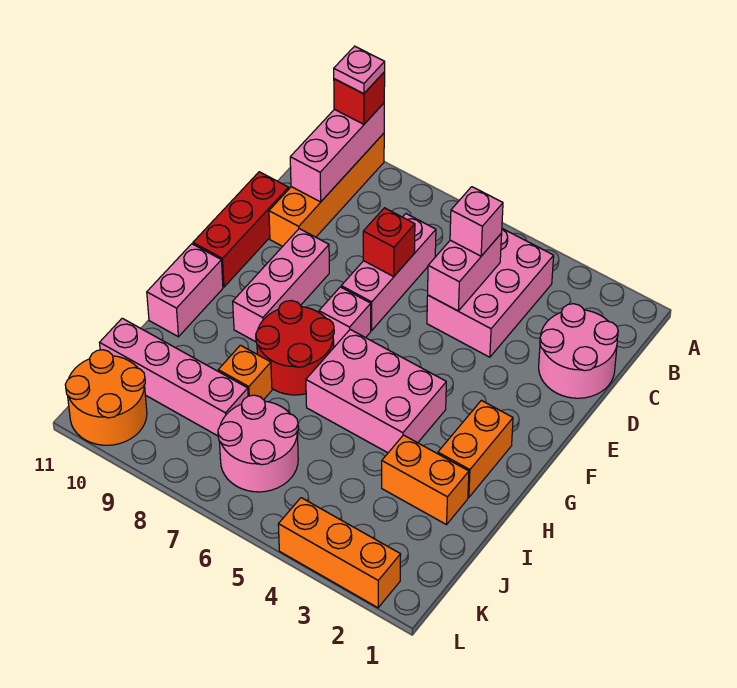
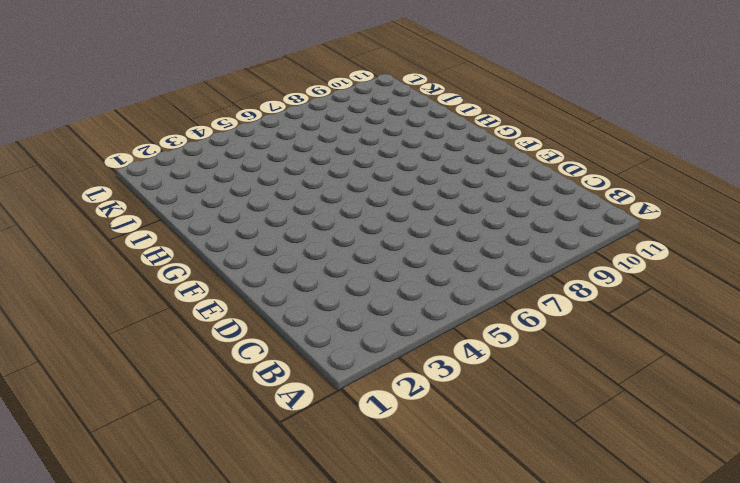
none -> orange 1x4 brick [269,133,384,246]
none -> pink 2x3 brick [427,229,554,357]
none -> pink 2x2 round brick [539,304,618,398]

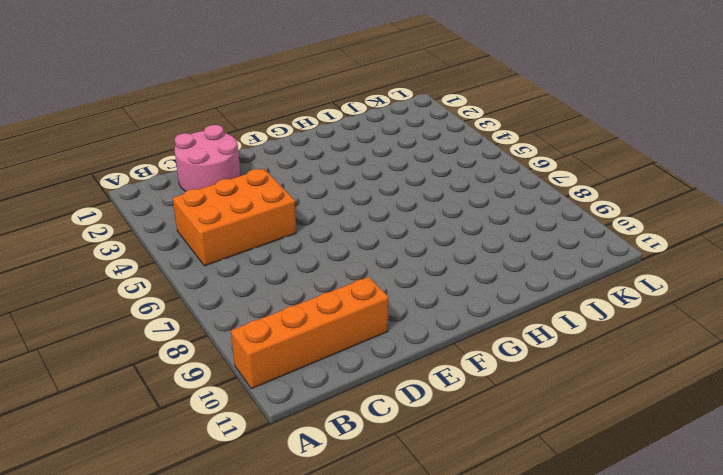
orange 2x3 brick [173,169,296,266] -> pink 2x3 brick [427,229,554,357]
none -> pink 1x3 brick [341,214,436,330]
none -> red 1x3 brick [193,172,289,287]
none -> pink 1x3 brick [233,229,329,342]

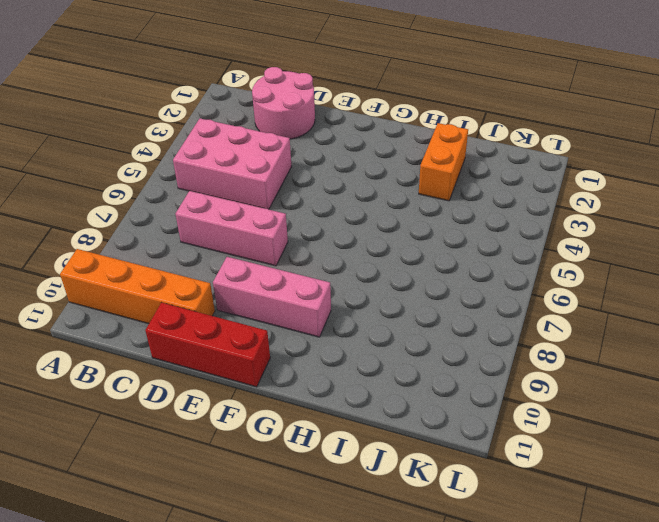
none -> pink 1x1 brick [319,287,371,347]
none -> orange 1x2 brick [438,400,513,498]
none -> pink 2x3 brick [306,330,446,453]

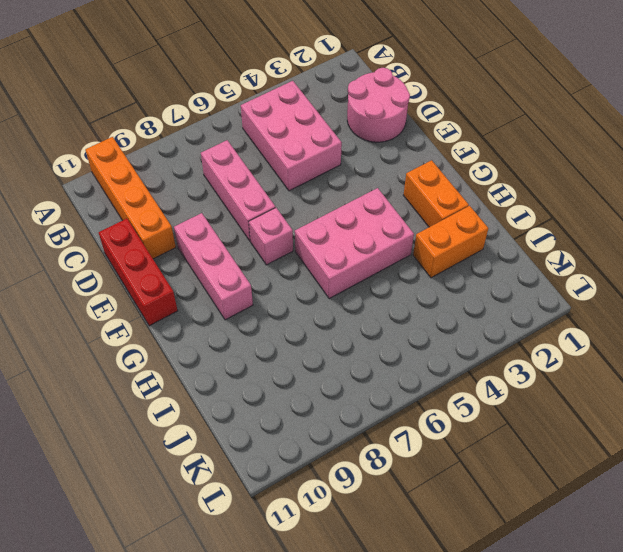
none -> red 2x2 round brick [256,301,334,395]
none -> pink 1x2 brick [147,244,223,337]
none -> orange 1x1 brick [218,345,272,400]

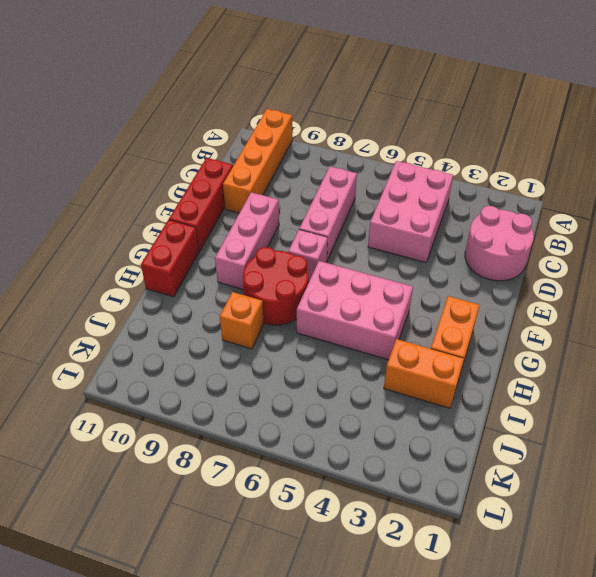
red 1x2 brick [141,220,199,297] -> pink 1x2 brick [147,244,223,337]
none -> pink 2x2 round brick [218,395,298,492]
none -> pink 1x4 brick [100,318,248,436]
none -> orange 2x2 round brick [65,350,147,445]

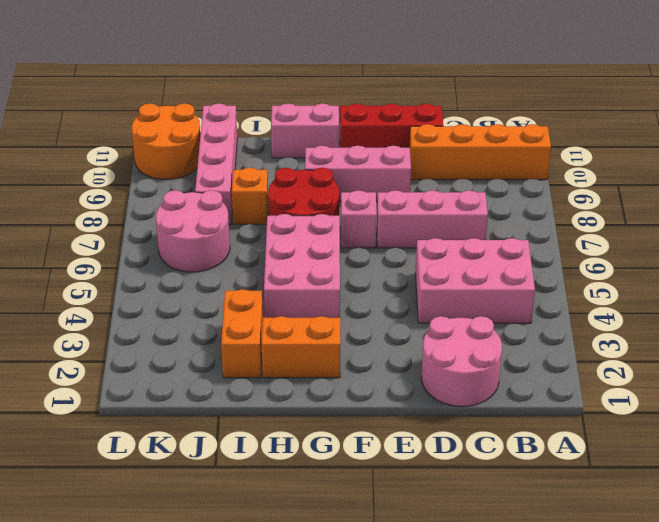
none -> orange 1x3 brick [278,498,401,608]
none -> pink 1x3 brick [290,103,384,202]
none -> pink 1x2 brick [428,233,502,311]

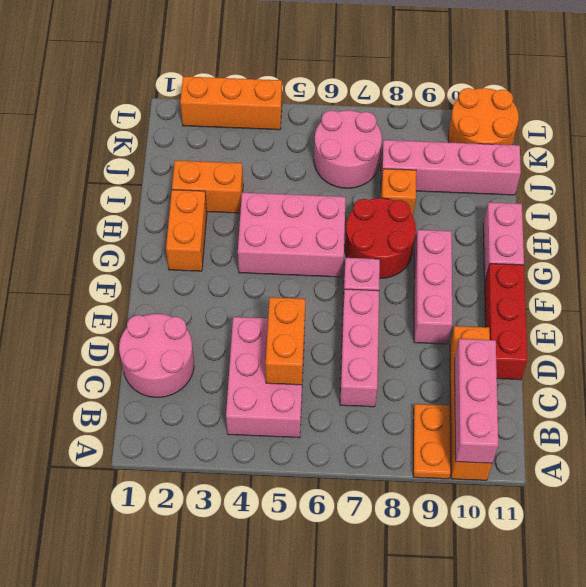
orange 1x2 plate [413,404,451,479] -> none
orange 1x2 brick [266,297,305,385] -> pink 1x2 brick [428,233,502,311]
none -> red 1x1 brick [363,208,415,276]
none -> red 1x1 brick [334,72,385,124]
none -> pink 1x1 brick [450,187,503,256]

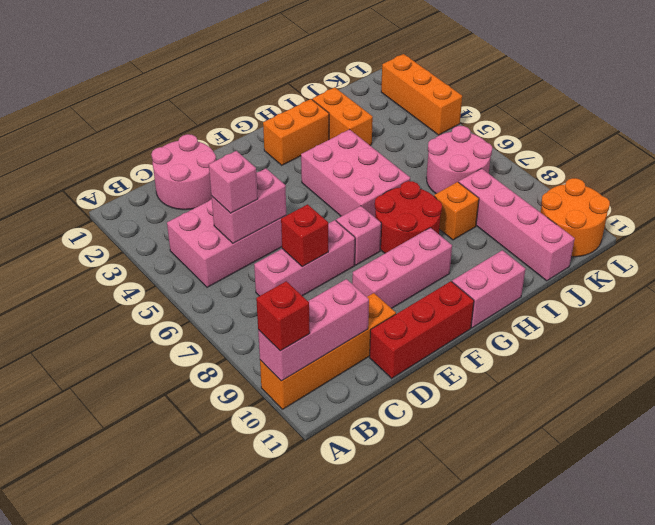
none -> pink 1x1 plate [334,46,385,94]

